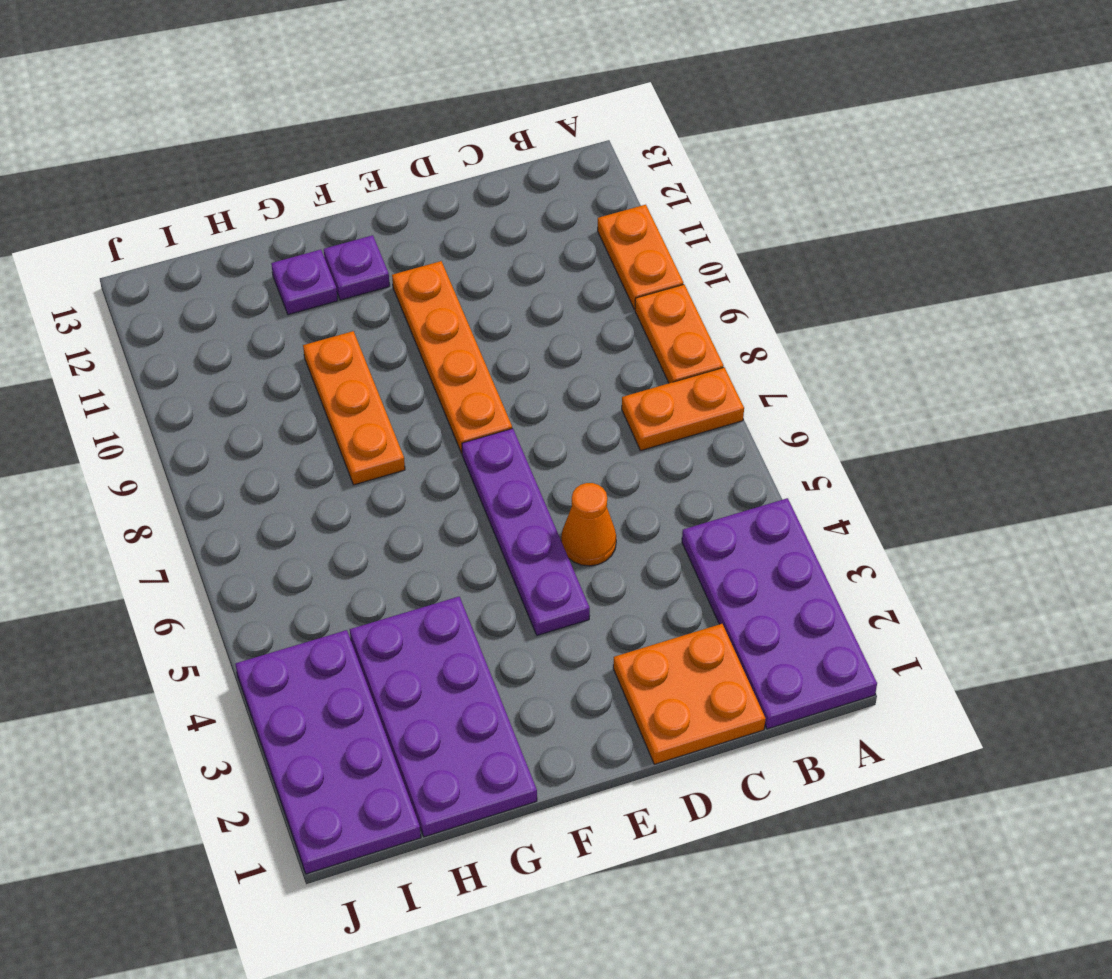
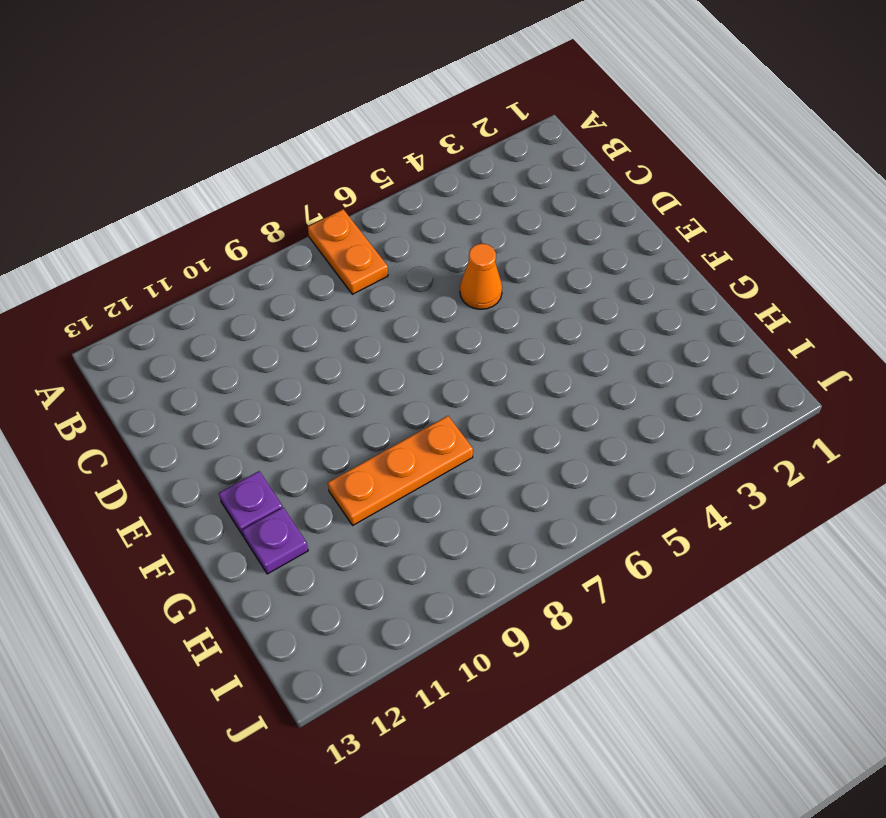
none -> purple 2x4 plate [682,498,877,729]
none -> orange 1x2 plate [635,284,724,383]
none -> orange 1x2 plate [598,205,684,309]

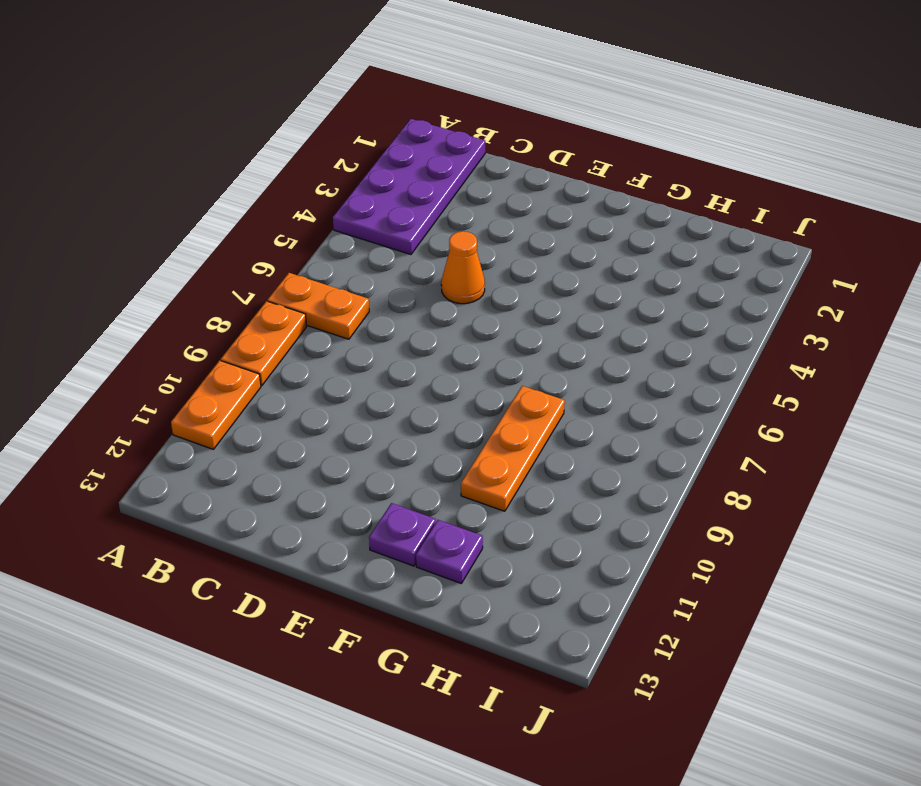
none -> orange 2x2 plate [613,624,766,764]
none -> purple 1x4 plate [462,428,590,635]
none -> orange 1x4 plate [392,261,512,453]

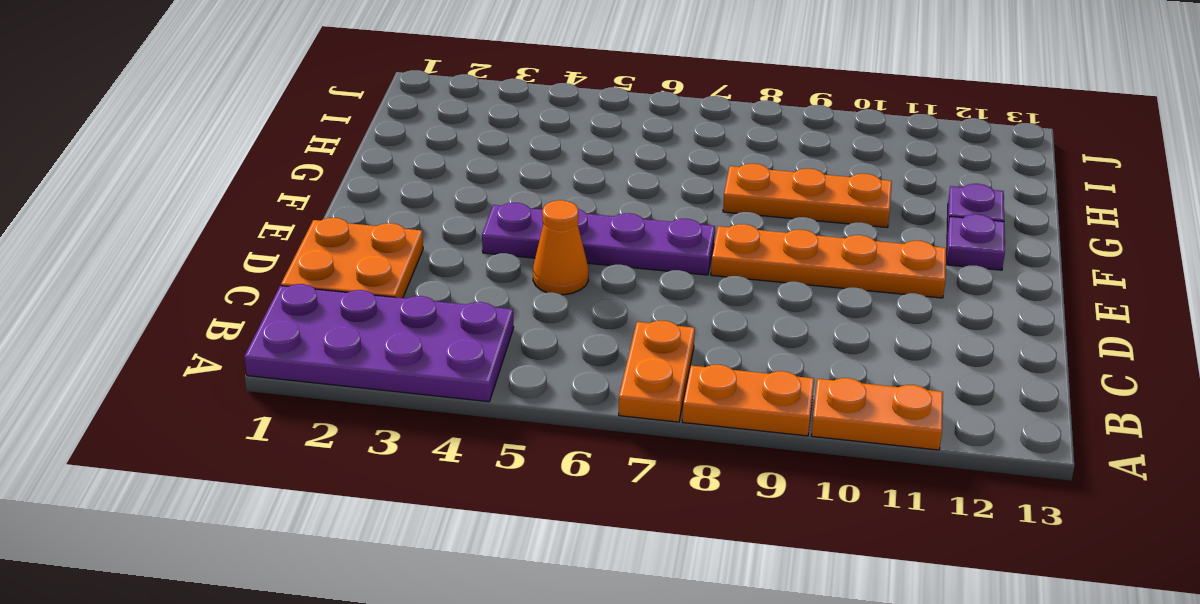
none -> purple 2x4 plate [350,597,537,837]
none -> purple 2x4 plate [236,630,421,874]

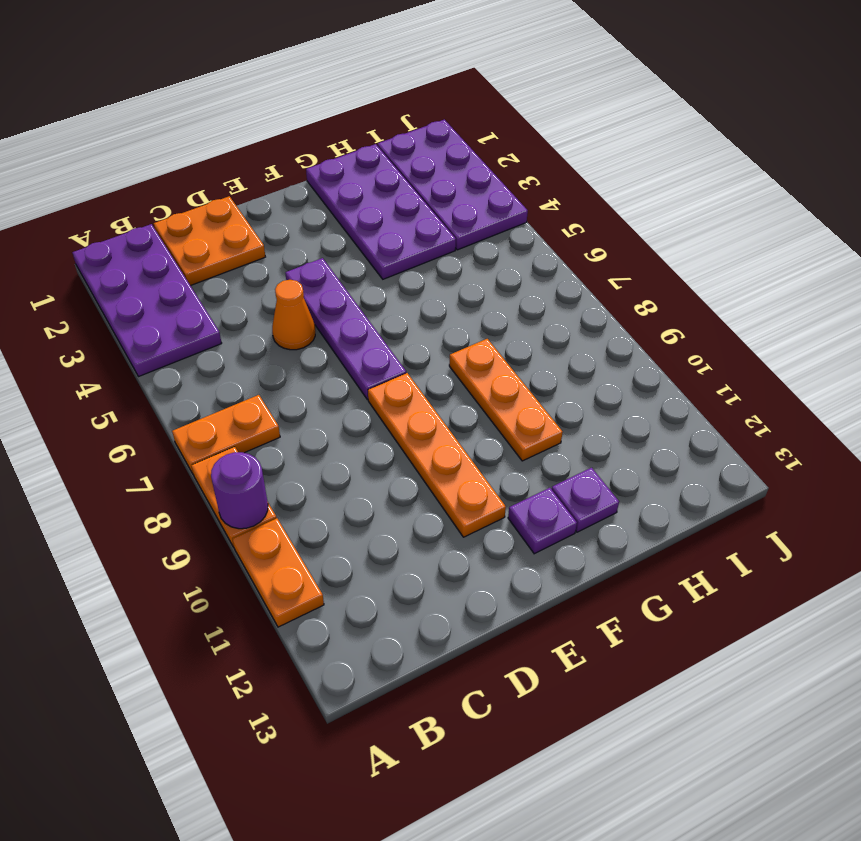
purple 1x1 round brick [211,452,268,529] -> none

